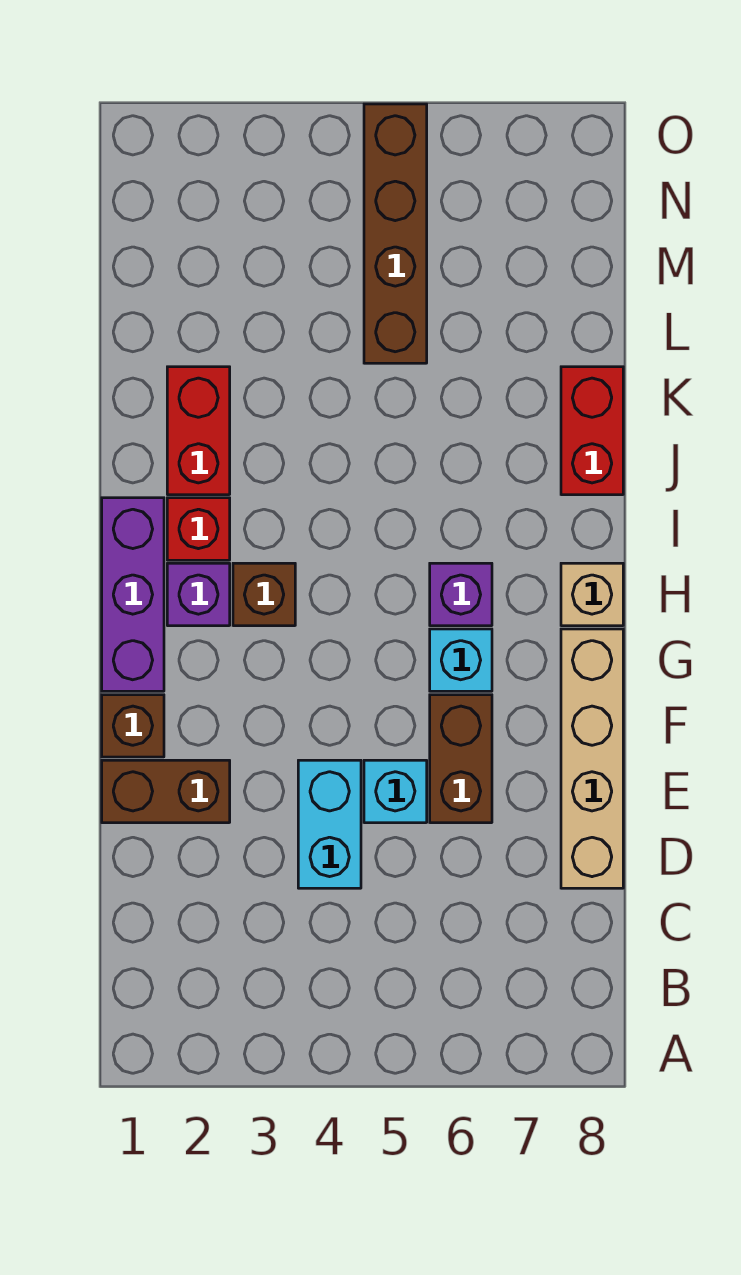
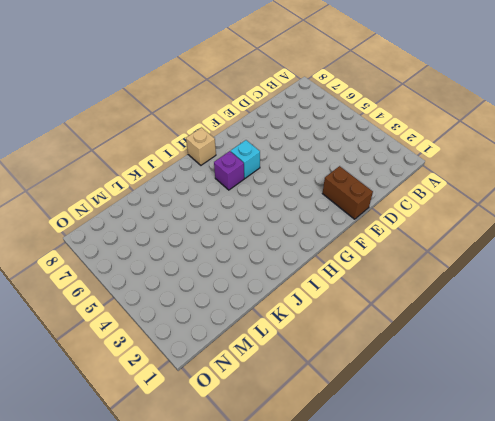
none -> cyan 1x2 brick [298,760,361,888]
none -> tan 1x4 brick [561,629,623,888]
none -> cyan 1x1 brick [364,760,427,823]

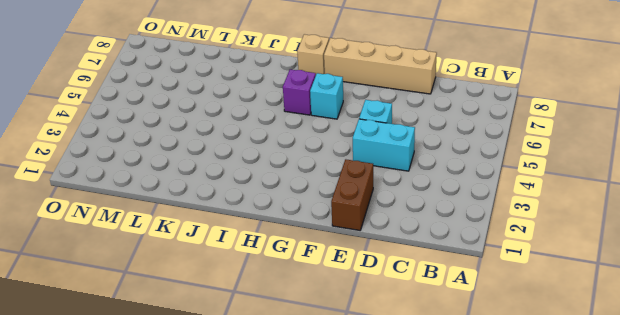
none -> brown 1x2 brick [430,695,492,823]
none -> brown 1x1 brick [102,695,164,757]
none -> purple 1x3 brick [102,498,164,691]

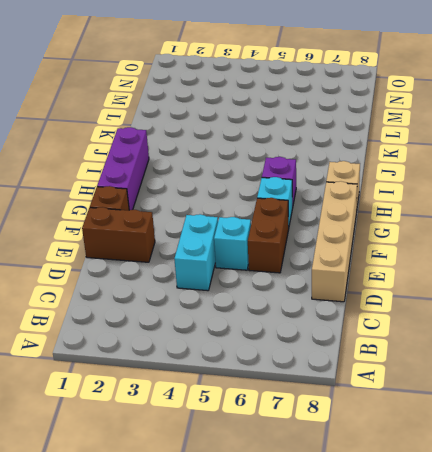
none -> purple 1x1 brick [167,563,230,626]
none -> brown 1x1 brick [233,563,295,626]
none -> red 1x1 brick [167,498,230,560]

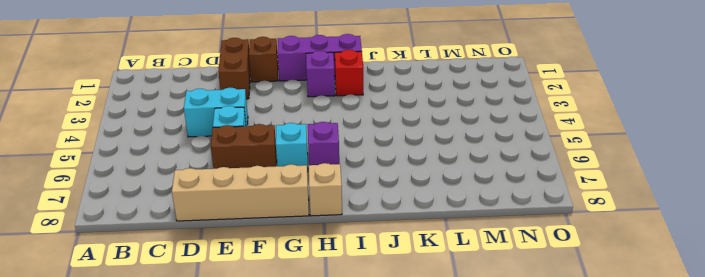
none -> brown 1x1 brick [233,563,295,626]
none -> red 1x2 brick [167,367,230,495]
none -> red 1x2 brick [561,367,623,495]

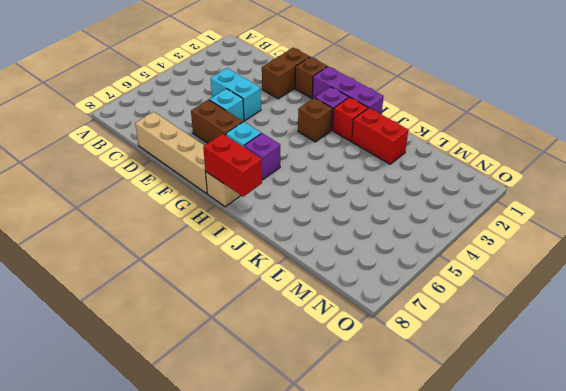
red 1x2 brick [203,134,262,197] -> red 1x2 brick moved to [561,367,623,495]
none -> brown 1x4 brick [364,104,427,363]

